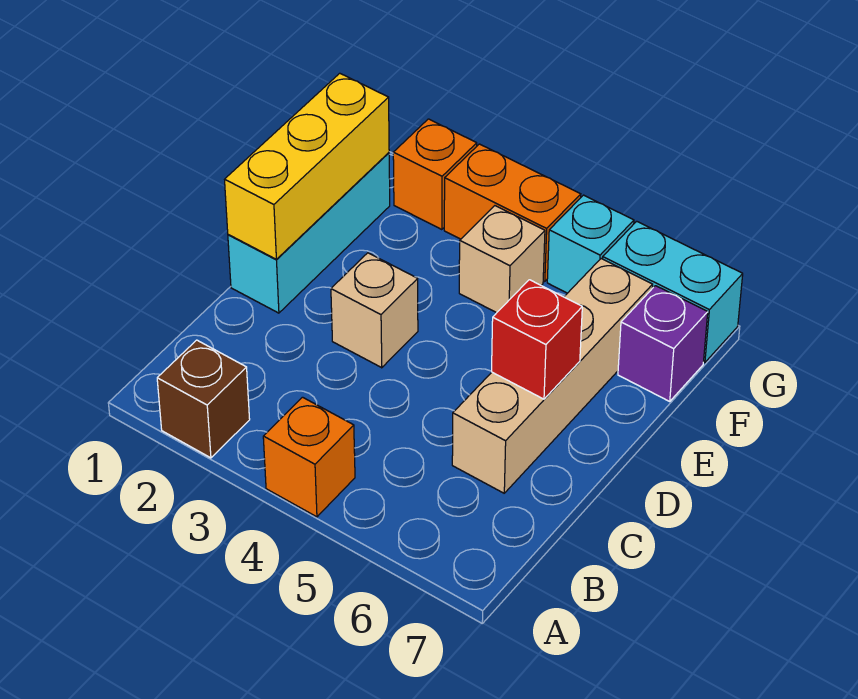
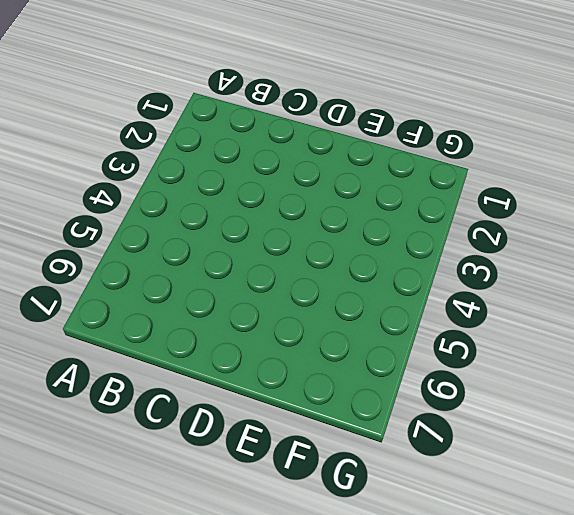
none -> brown 1x1 brick [157,340,250,458]
none -> orange 1x1 brick [263,397,355,517]
none -> tan 1x4 brick [452,259,653,493]

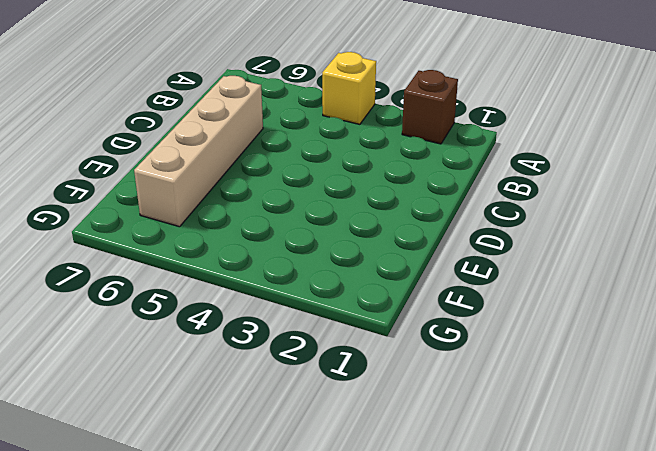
yellow 1x1 brick [322,52,376,124] -> orange 1x1 brick [263,397,355,517]
none -> cyan 1x3 brick [228,153,390,313]
none -> tan 1x1 brick [331,253,418,368]
none -> tan 1x1 brick [459,206,545,313]

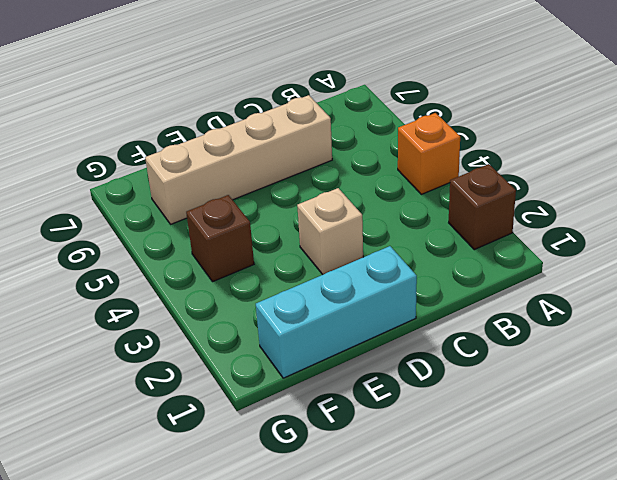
brown 1x1 brick [186,195,254,281] -> tan 1x1 brick [459,206,545,313]
none -> purple 1x1 brick [618,286,708,401]
none -> orange 1x1 brick [393,119,477,230]
none -> orange 1x2 brick [444,144,581,282]

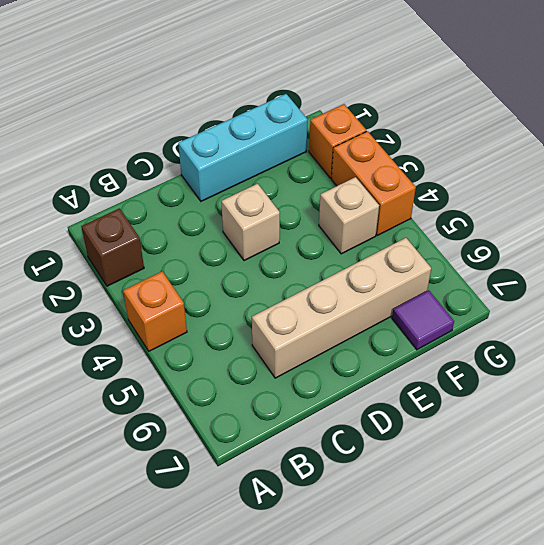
purple 1x1 tile [392,290,454,350] -> purple 1x1 brick [618,286,708,401]
none -> cyan 1x1 brick [547,195,634,293]
none -> cyan 1x2 brick [603,221,743,363]
none -> yellow 1x3 brick [225,73,389,259]

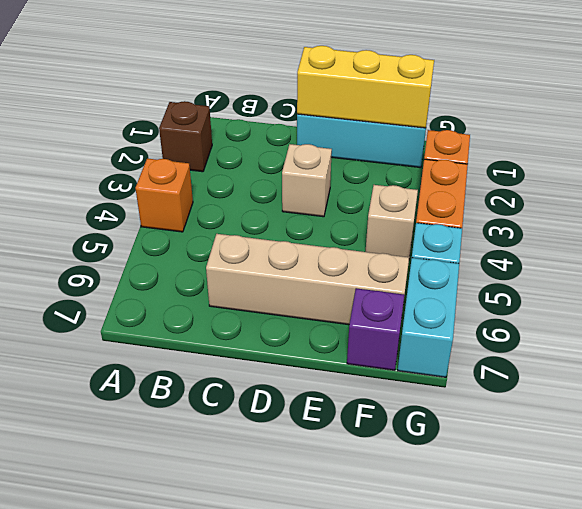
none -> red 1x1 brick [492,280,582,399]

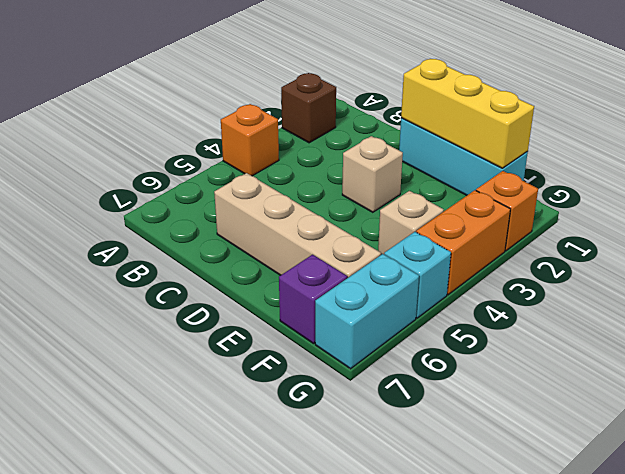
none -> red 1x1 brick [492,280,582,399]

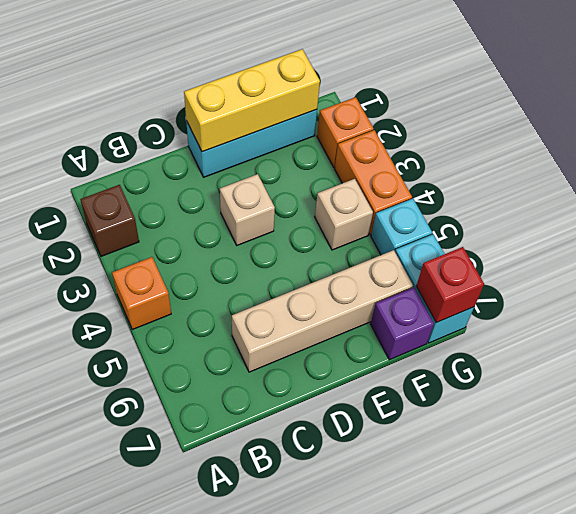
red 1x1 brick [416,247,484,323] -> red 1x1 brick moved to [492,280,582,399]

